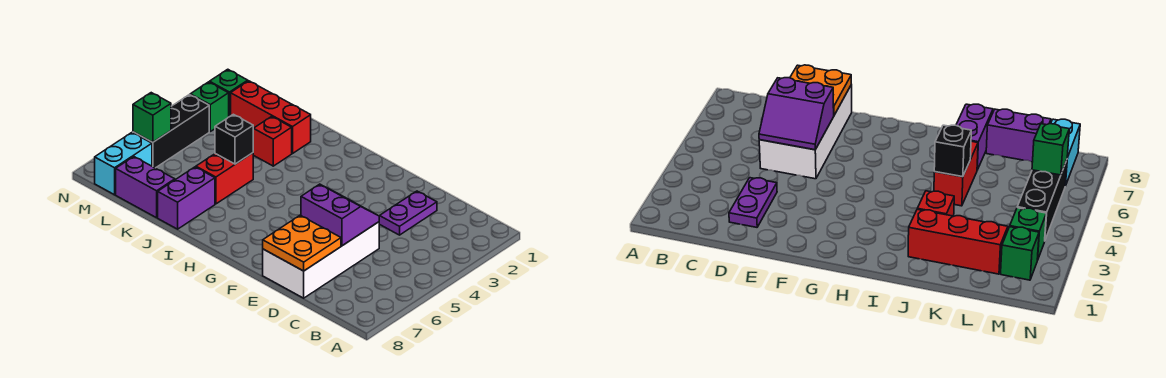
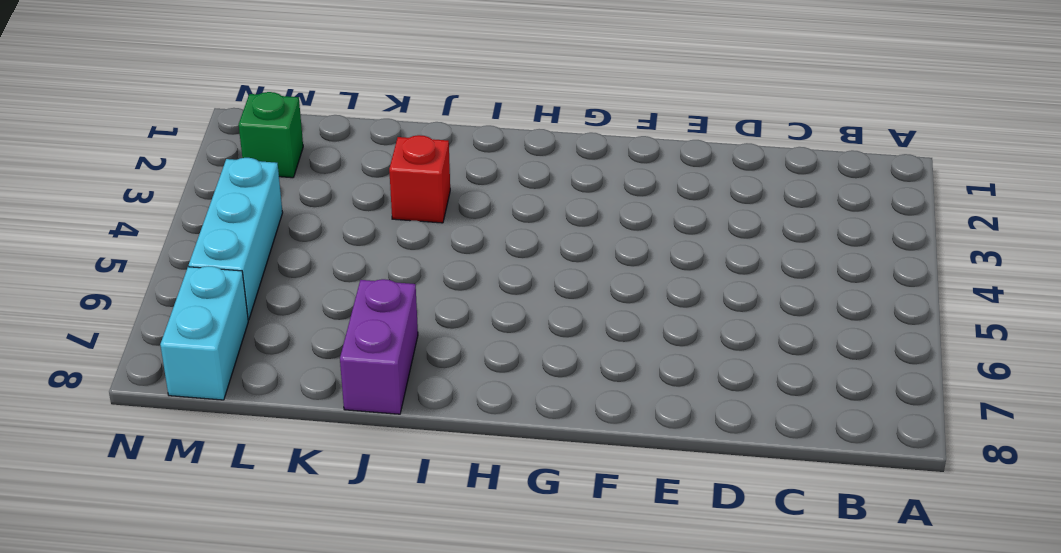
cyan 1x3 brick [189,158,283,320] -> black 1x3 brick [133,95,209,168]
none -> purple 1x2 plate [379,191,437,235]
none -> white 2x4 brick [263,222,379,298]
none -> red 1x3 brick [231,81,311,153]

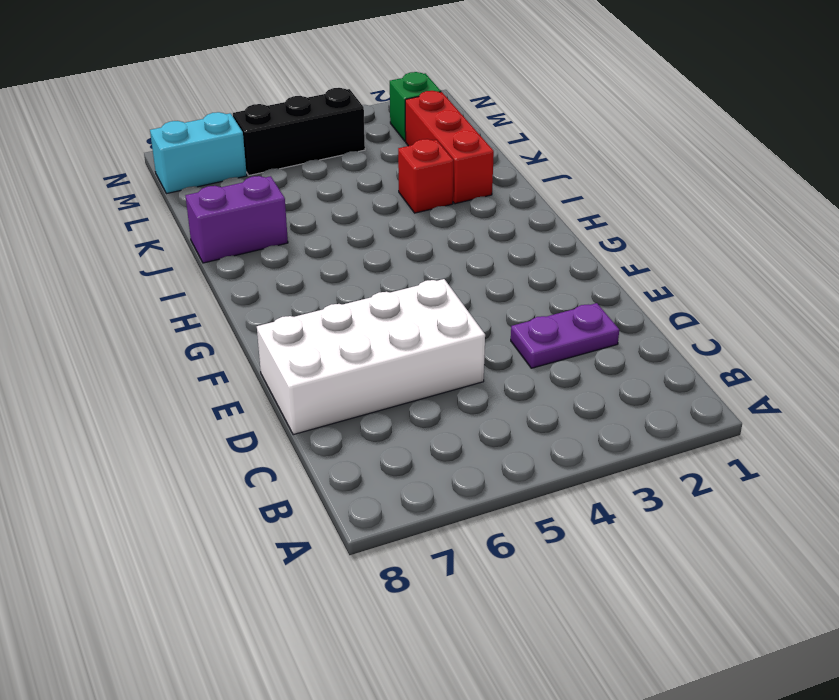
none -> red 1x2 brick [196,153,253,204]
none -> purple 1x2 brick [116,157,175,218]
none -> green 1x1 brick [190,82,229,131]

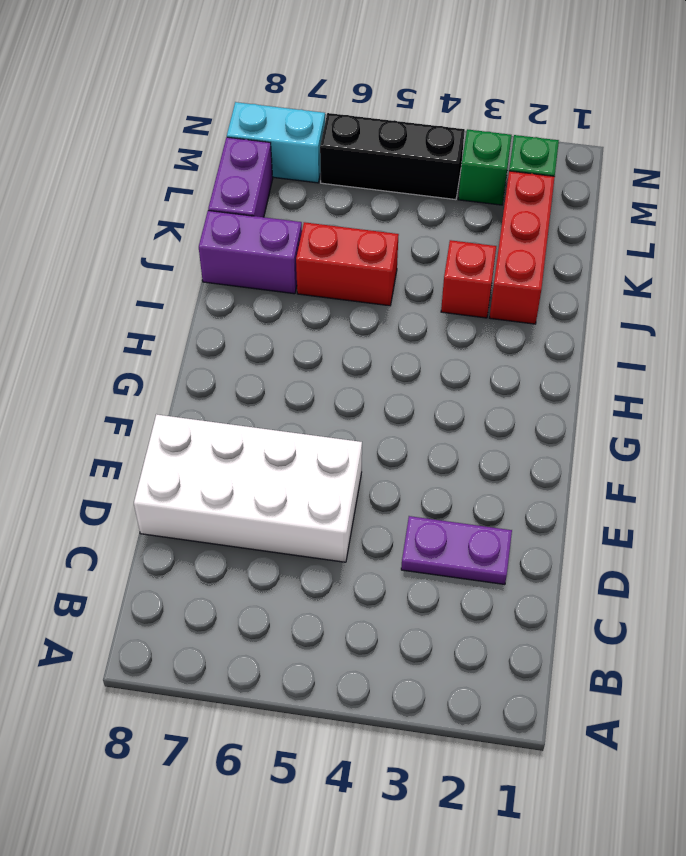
none -> purple 2x2 slope [301,184,379,246]
none -> orange 2x2 plate [263,215,341,271]
none -> black 1x1 brick [215,114,253,164]

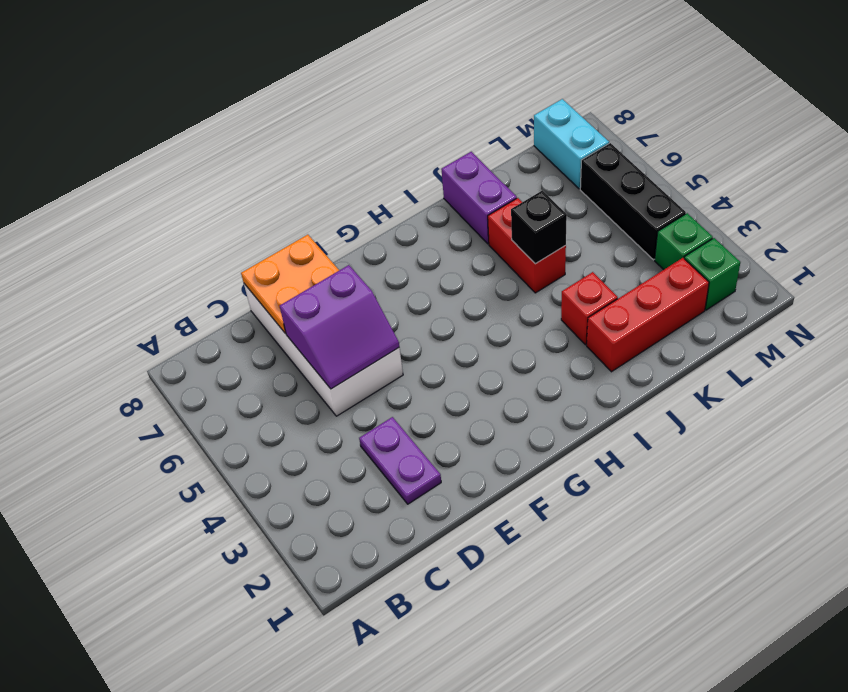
none -> purple 1x2 brick [116,157,175,218]
none -> green 1x1 brick [133,93,171,142]

